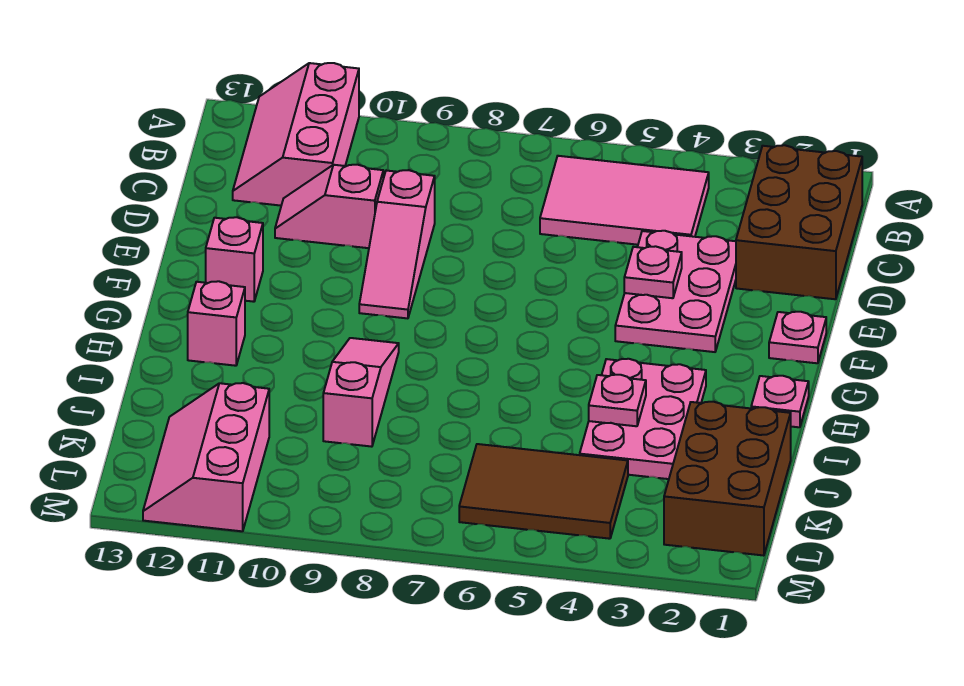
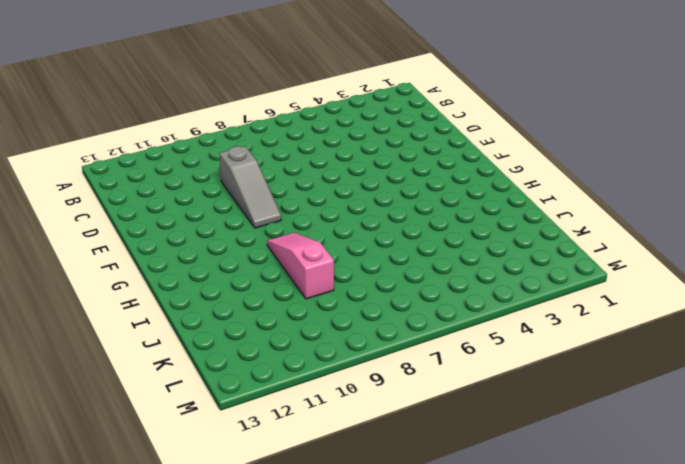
grey 1x3 slope [219,146,281,228] -> pink 1x3 slope [359,170,435,318]
none -> pink 2x3 slope [233,63,359,206]
none -> brown 2x3 brick [736,145,862,299]
none -> pink 2x3 tile [540,156,709,245]

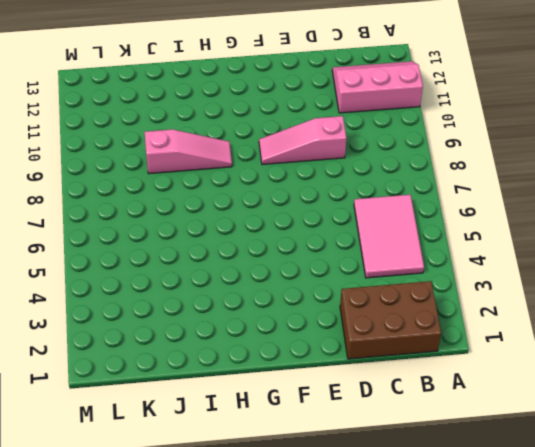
none -> pink 2x3 plate [615,231,736,352]
none -> pink 1x2 slope [275,165,383,248]
none -> pink 1x1 plate [769,312,826,363]

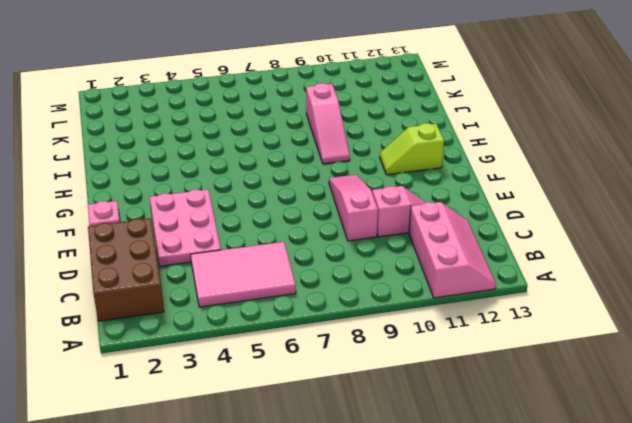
lime 1x2 slope [380,123,444,175] -> none
none -> pink 1x1 brick [206,217,263,302]
none -> pink 1x1 plate [751,376,809,427]
none -> pink 2x3 plate [580,359,706,479]

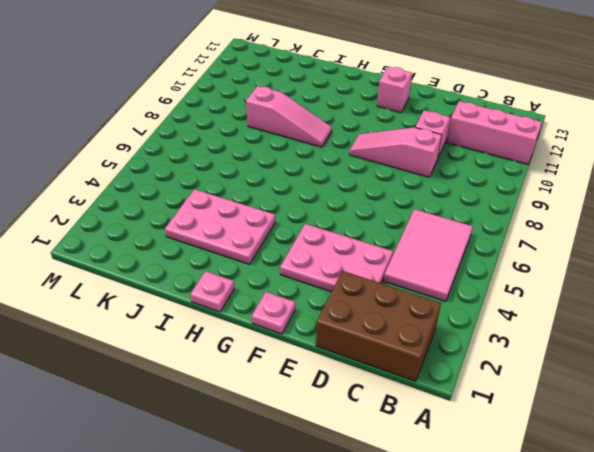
none -> pink 1x1 brick [188,281,245,366]
none -> brown 2x3 brick [664,402,791,556]
none -> brown 2x3 tile [459,444,628,539]

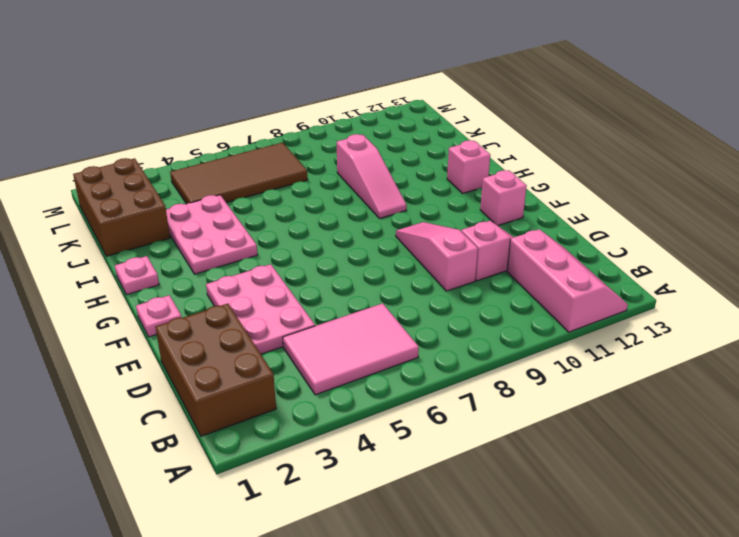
brown 2x4 tile [170,143,308,204] -> brown 2x3 tile [459,444,628,539]
none -> pink 2x3 slope [143,383,269,531]
none -> pink 1x1 plate [624,246,682,298]
none -> pink 1x1 plate [589,375,646,426]

